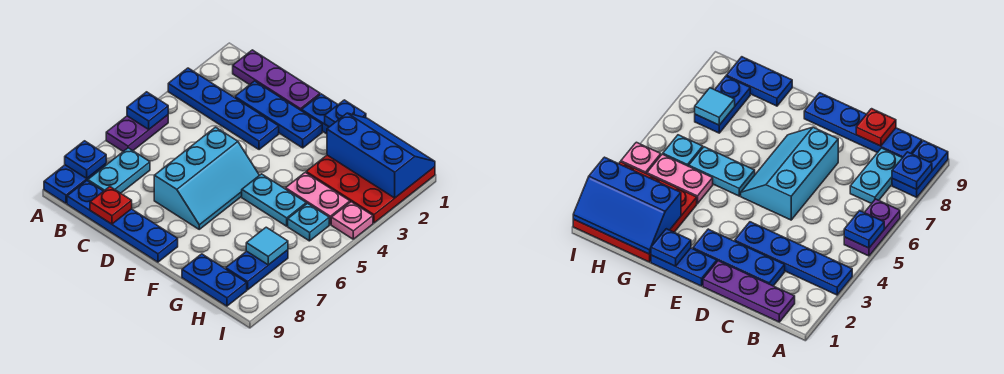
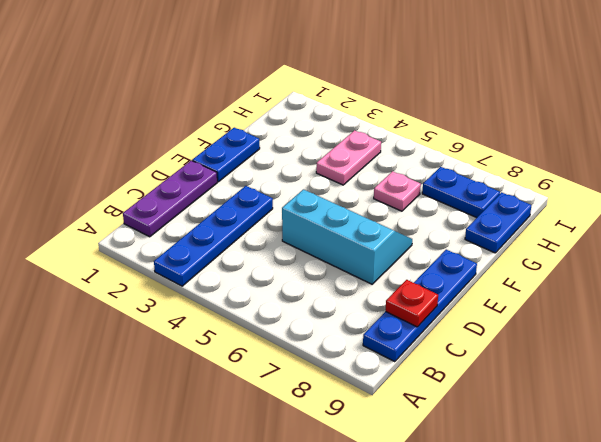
pink 1x1 plate [374,171,421,211] -> pink 1x1 plate moved to [331,202,373,239]
none -> purple 1x2 plate [106,115,168,151]
none -> blue 1x2 plate [44,164,106,203]
none -> cyan 1x2 plate [88,148,150,193]

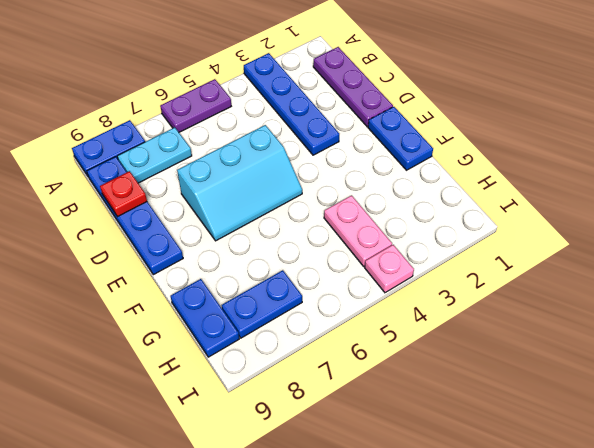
none -> blue 1x3 plate [235,81,322,148]
none -> cyan 1x2 plate [242,174,306,226]
none -> red 3x3 plate [306,155,435,223]

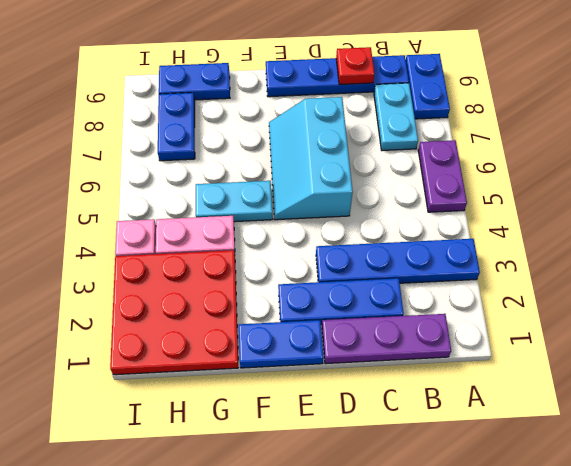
none -> cyan 1x1 plate [288,203,329,241]
none -> blue 1x1 plate [127,92,168,129]
none -> blue 1x1 plate [65,141,106,179]

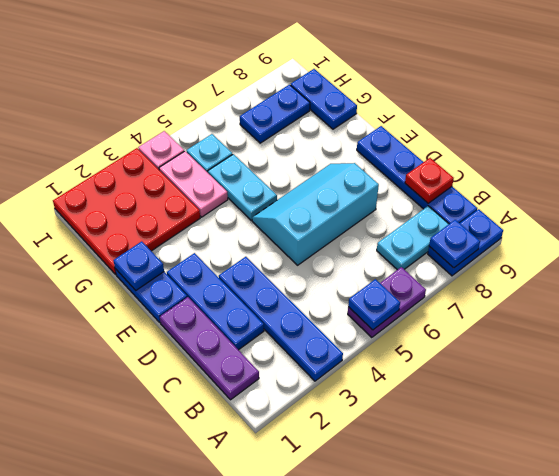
none -> blue 2x3 slope [327,113,435,198]
none -> cyan 1x1 tile [246,227,288,265]

